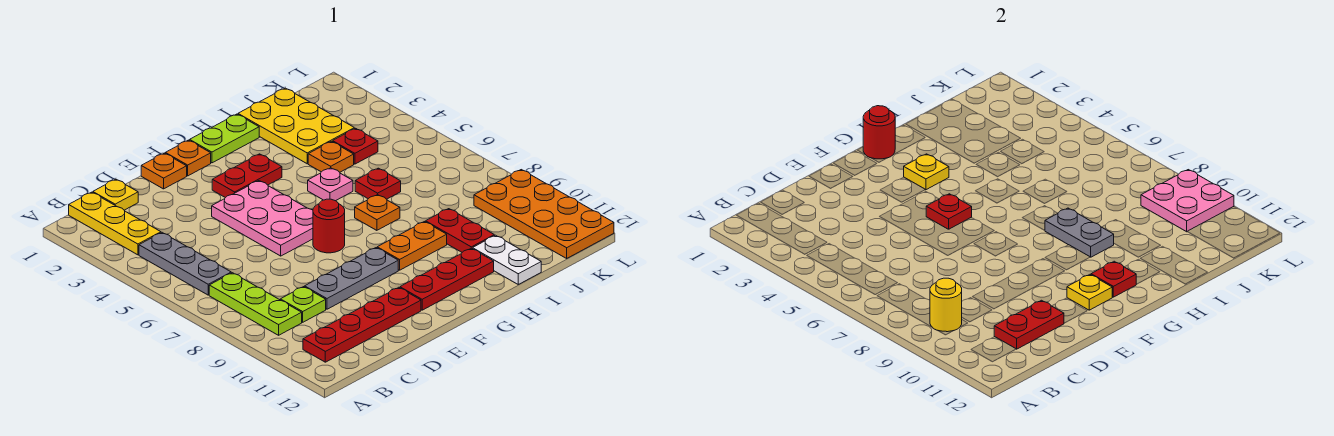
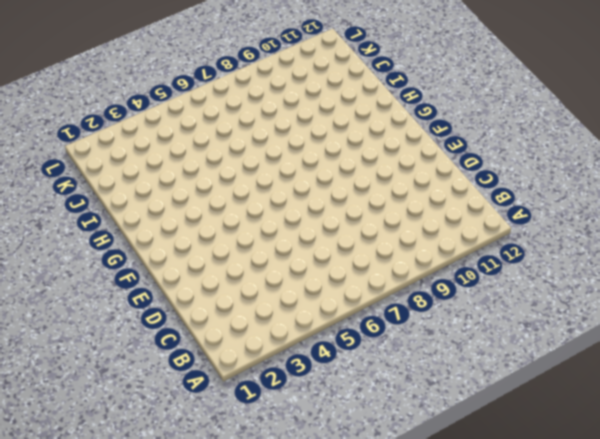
none -> yellow 1x3 plate [69,192,161,255]
none -> grey 1x3 plate [139,233,231,295]
none -> lime 1x3 plate [209,273,302,335]
none -> red 1x4 plate [303,287,421,362]

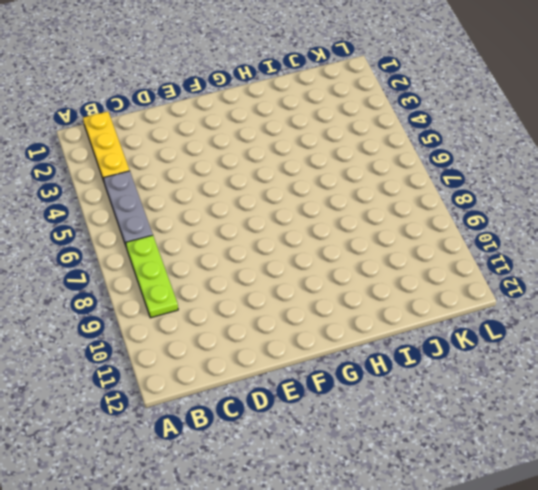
none -> red 1x4 plate [303,287,421,362]
none -> yellow 1x1 plate [93,179,138,210]
none -> lime 1x1 plate [280,287,326,322]
none -> grey 1x3 plate [305,248,398,309]

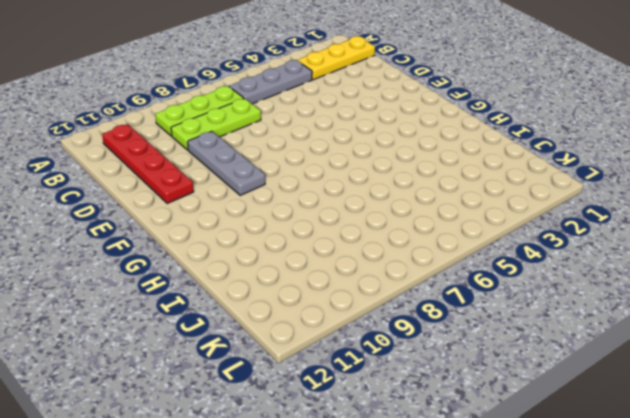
lime 1x3 plate [171,99,261,150] -> lime 1x1 plate [280,287,326,322]
none -> yellow 1x1 plate [93,179,138,210]
none -> orange 1x1 plate [141,153,187,189]
none -> pink 2x3 plate [212,181,313,256]
none -> orange 1x1 plate [165,140,211,176]

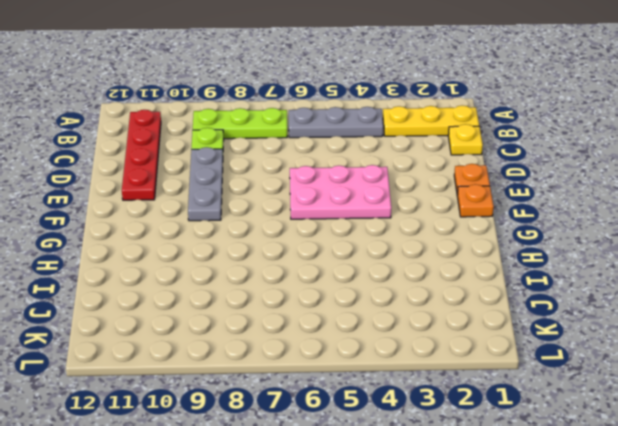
none -> red 1x2 plate [212,154,282,198]
none -> red 1x1 round brick [313,199,345,253]
none -> red 1x3 plate [400,248,494,310]
none -> lime 1x2 plate [190,114,259,163]

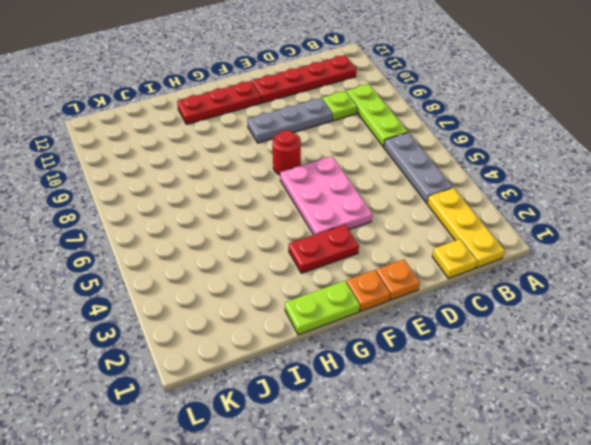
none -> orange 1x2 plate [377,222,447,270]
none -> pink 1x1 plate [308,168,353,201]
none -> orange 1x1 plate [355,195,400,230]
none -> yellow 2x3 plate [238,88,354,164]

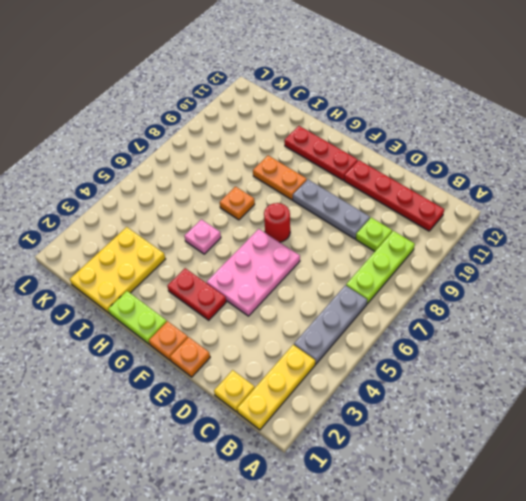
none -> orange 1x1 plate [308,141,354,172]
none -> red 1x1 plate [355,168,401,199]
none -> red 1x2 plate [426,209,494,252]
none -> white 1x2 plate [473,235,541,284]

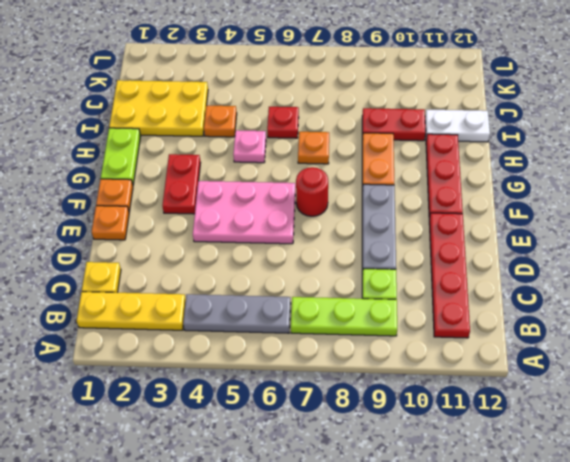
none -> red 1x1 plate [333,128,378,164]
none -> orange 2x4 plate [474,170,614,258]
none -> yellow 1x1 round brick [930,278,962,332]
none -> red 1x2 plate [994,300,1064,349]

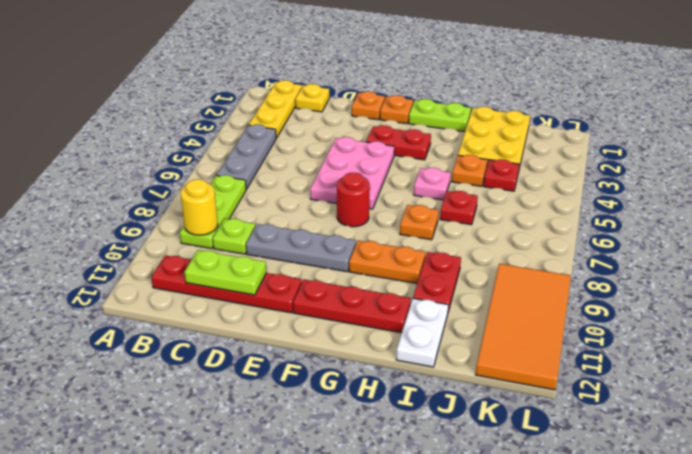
lime 1x2 plate [185,250,266,295] -> red 1x2 plate [994,300,1064,349]
orange 2x4 tile [476,264,571,390] -> orange 2x4 plate [474,170,614,258]
none -> red 1x1 plate [926,194,972,229]
none -> yellow 1x1 plate [1067,275,1112,310]
none -> red 1x1 round brick [863,106,895,159]
none -> yellow 1x1 plate [904,154,949,190]

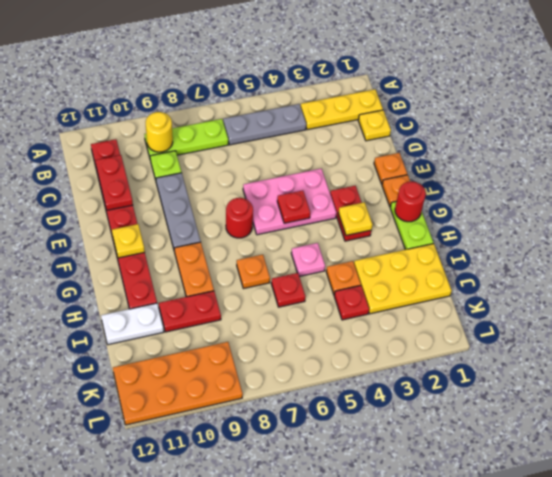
none -> red 1x1 plate [1091,261,1136,297]
none -> grey 1x2 plate [1045,208,1114,257]
none -> pink 2x2 plate [1141,170,1234,232]

